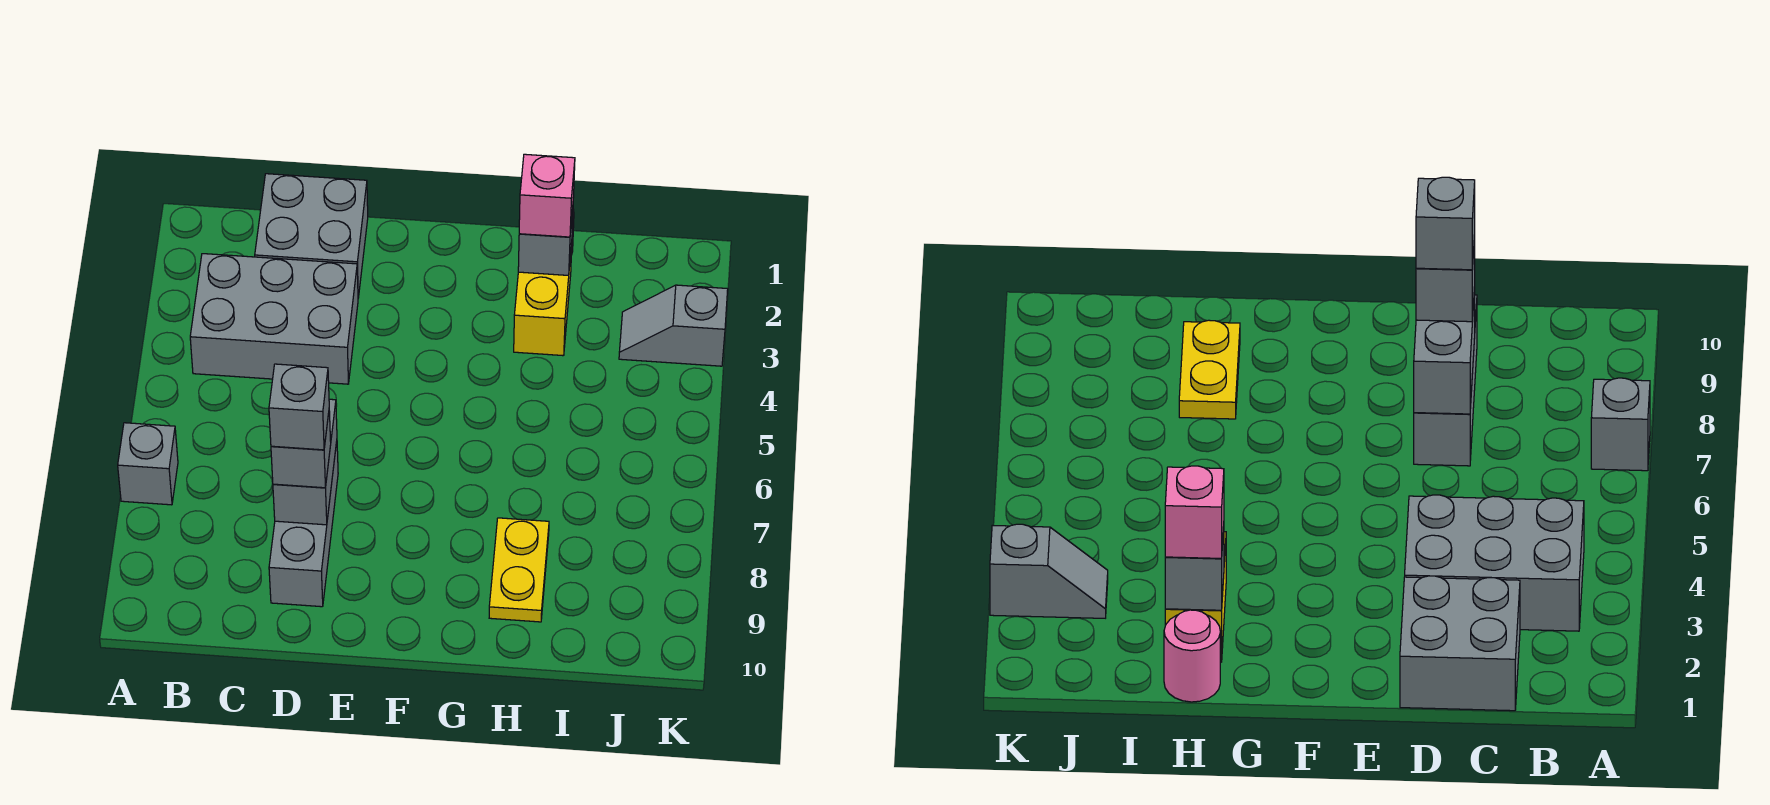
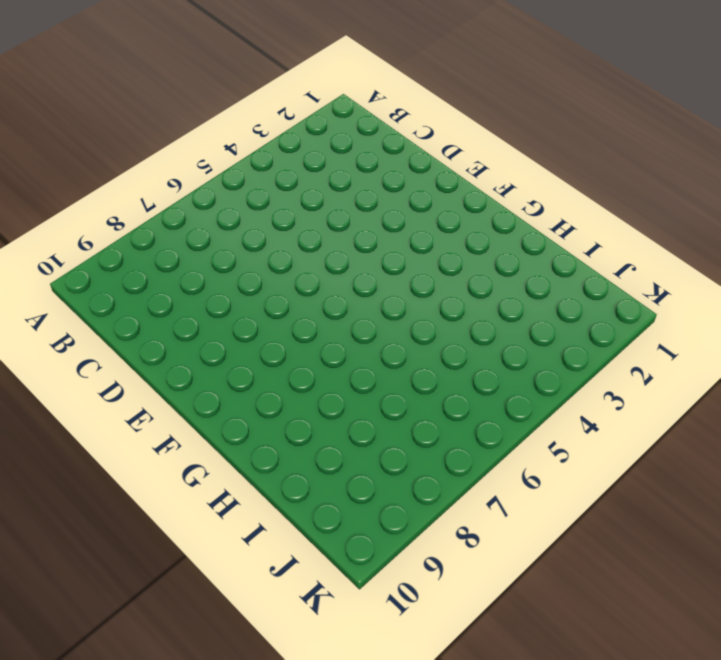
none -> grey 1x1 brick [118,423,178,505]
none -> grey 2x3 brick [190,254,358,384]
none -> grey 2x2 brick [255,174,368,298]

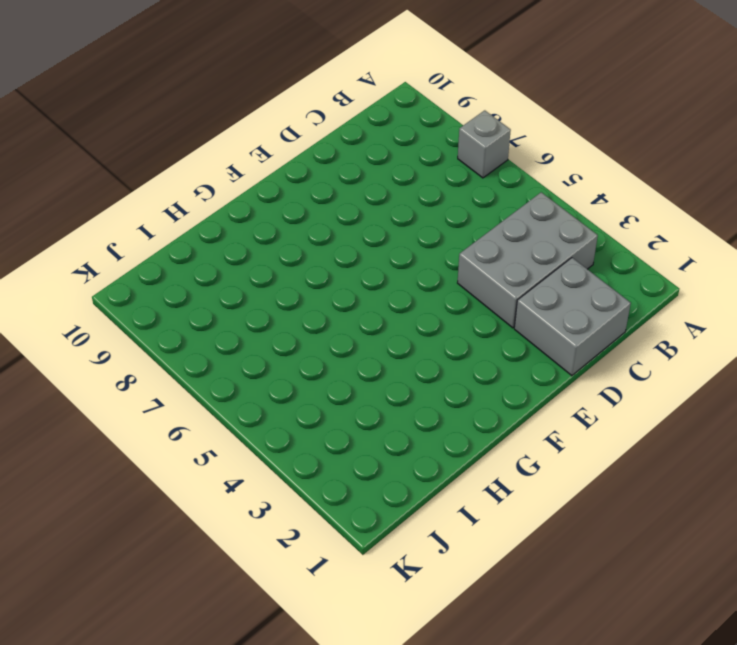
none -> grey 1x3 brick [269,442,338,607]
none -> pink 1x1 round brick [1164,610,1220,702]
none -> yellow 1x2 brick [514,243,572,356]

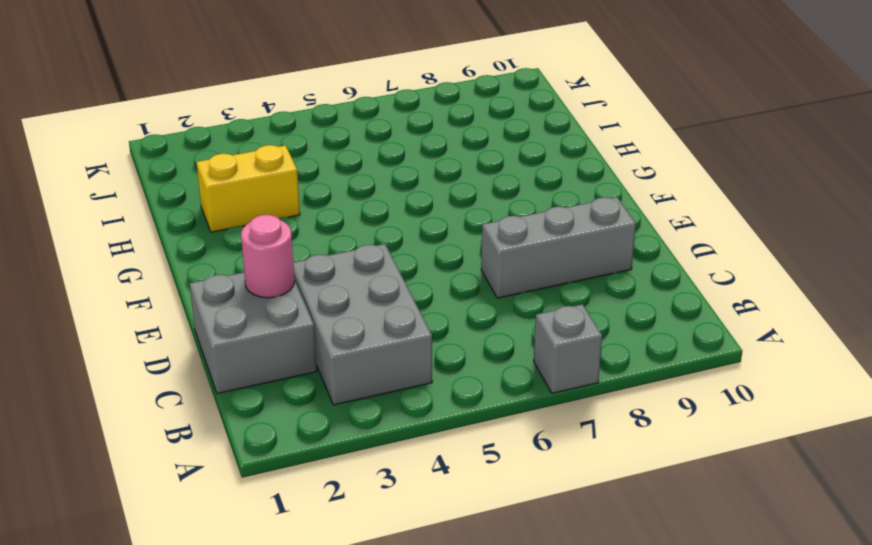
pink 1x1 round brick [241,215,295,298] -> pink 1x1 round brick moved to [1164,610,1220,702]
none -> yellow 1x2 plate [489,518,549,622]
none -> grey 1x2 slope [619,285,728,366]
none -> grey 1x2 brick [273,399,337,525]

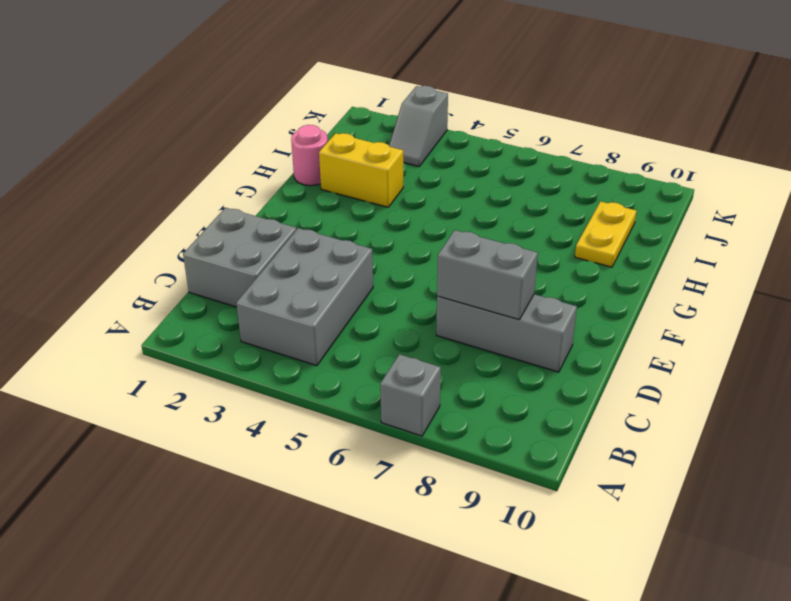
yellow 1x2 plate [575,201,637,267] -> yellow 1x2 plate turned to [489,518,549,622]
none -> grey 1x1 brick [518,209,573,276]
none -> grey 1x1 brick [271,411,331,488]
none -> pink 1x1 brick [519,154,575,237]

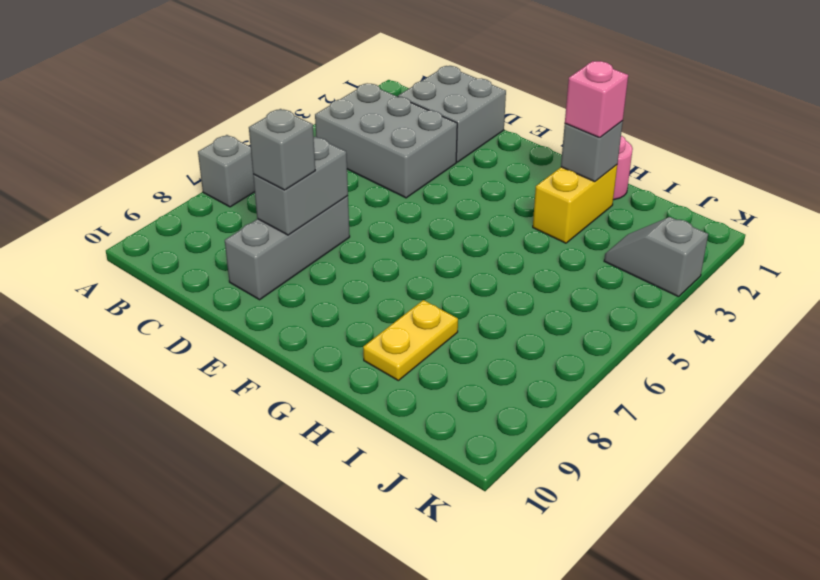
none -> grey 1x1 brick [269,364,329,450]

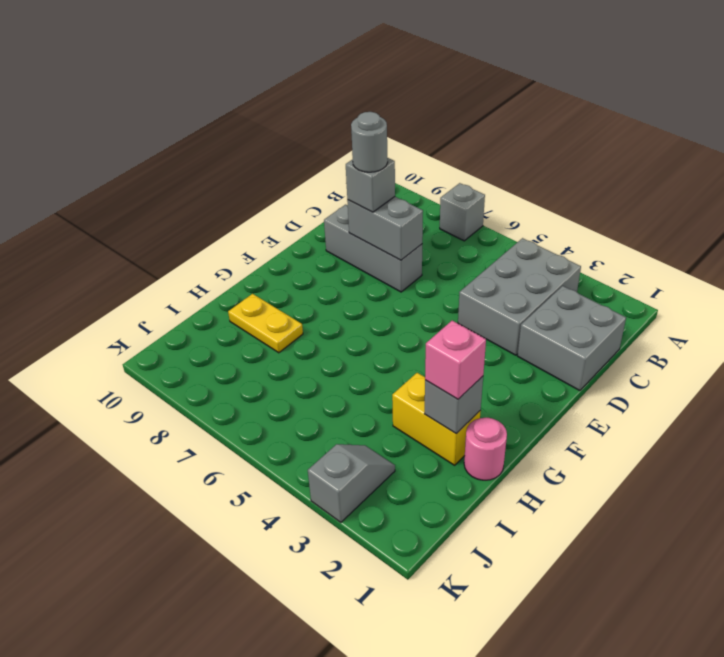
grey 1x1 round brick [351,112,388,172] -> grey 1x1 brick [269,364,329,450]

